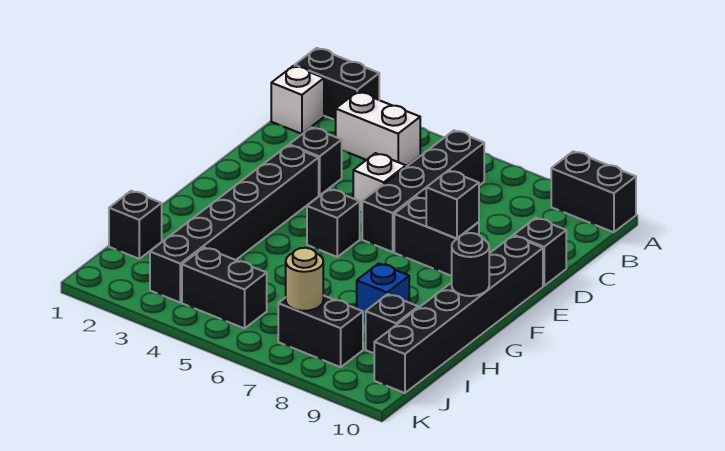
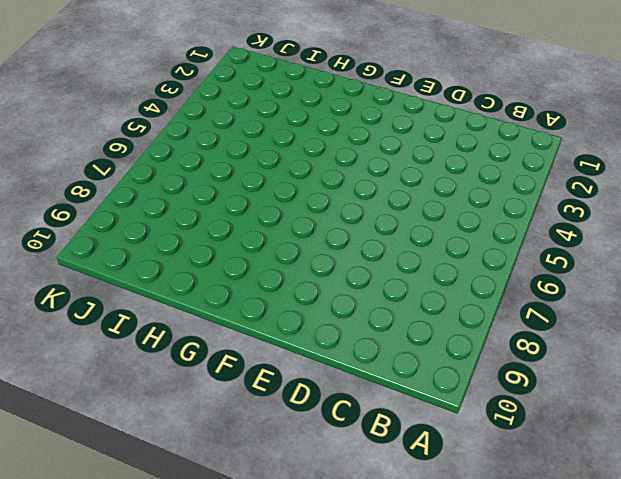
none -> black 1x2 brick [295,48,379,120]
none -> black 1x2 brick [551,151,636,232]
none -> white 1x1 brick [271,66,324,134]

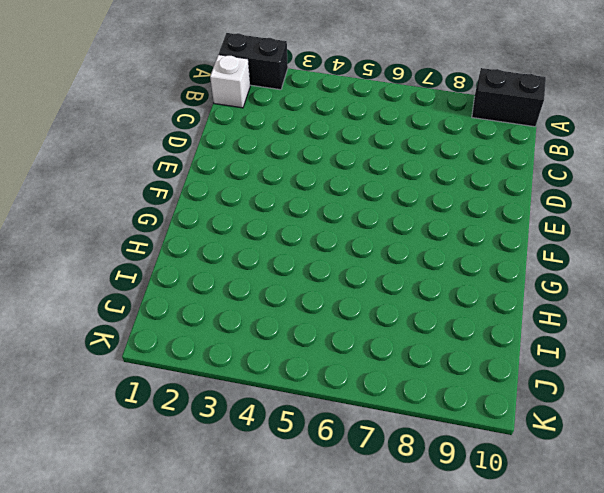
none -> white 1x2 brick [336,92,420,166]
none -> black 1x4 brick [362,131,484,252]
none -> black 1x1 brick [289,127,342,195]

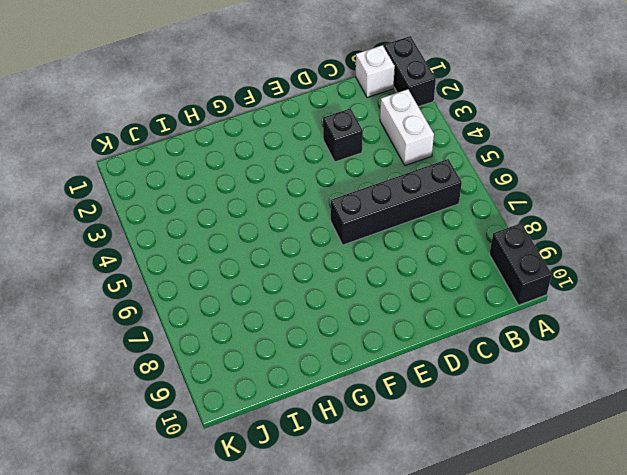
none -> white 1x1 brick [353,153,406,212]
none -> black 1x1 brick [514,218,566,286]
none -> black 1x6 brick [150,145,319,302]

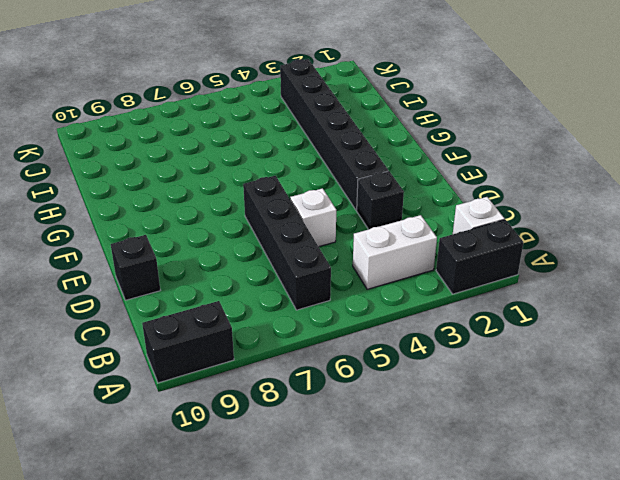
none -> black 1x2 brick [394,197,479,276]
none -> black 1x6 brick [374,236,543,393]
none -> black 1x1 brick [307,189,360,257]

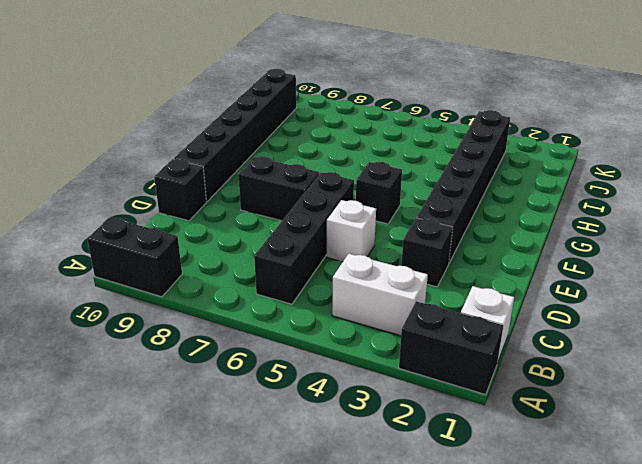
none -> blue 1x1 brick [357,264,409,323]
none -> black 1x1 brick [109,191,162,259]
none -> black 1x1 brick [366,294,418,353]

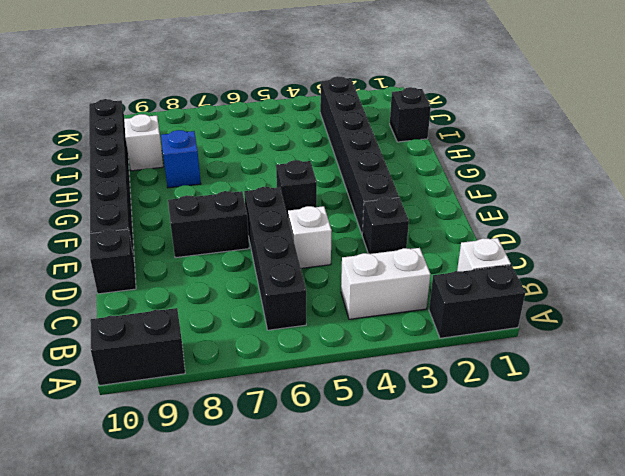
white 1x1 brick [124,114,163,171] -> black 1x1 brick [366,294,418,353]
none -> black 1x2 brick [182,248,267,328]
none -> black 1x2 brick [278,295,363,367]
none -> black 1x1 brick [426,170,479,238]

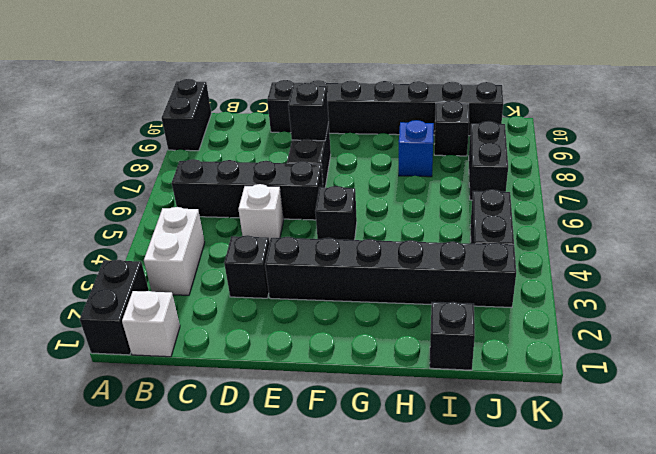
none -> black 1x1 round brick [452,233,489,296]
none -> tan 1x1 round brick [286,248,323,311]

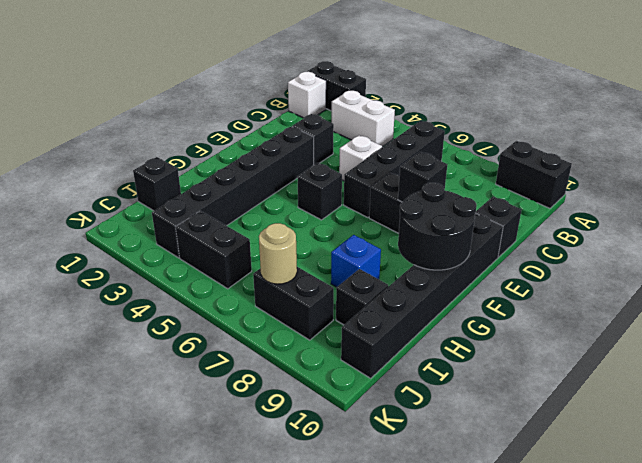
black 2x2 round brick [398,183,477,270] -> black 1x1 round brick [452,233,489,296]

